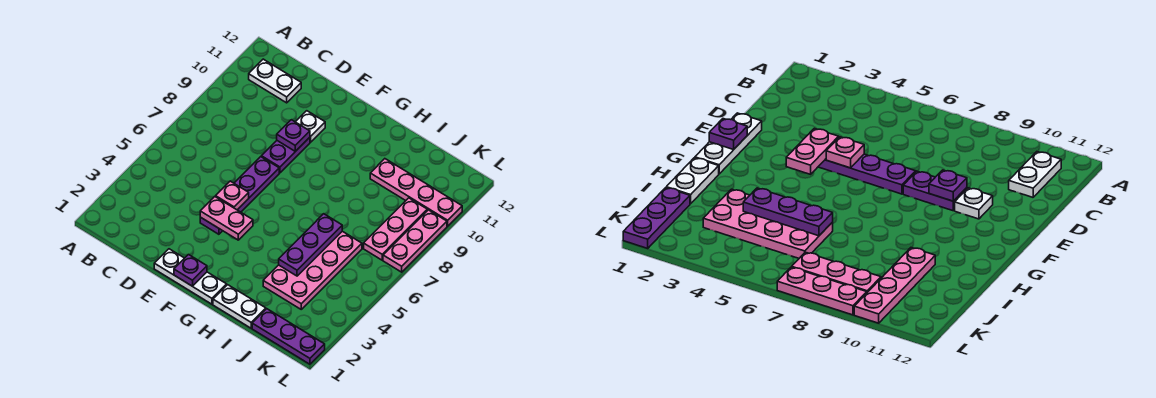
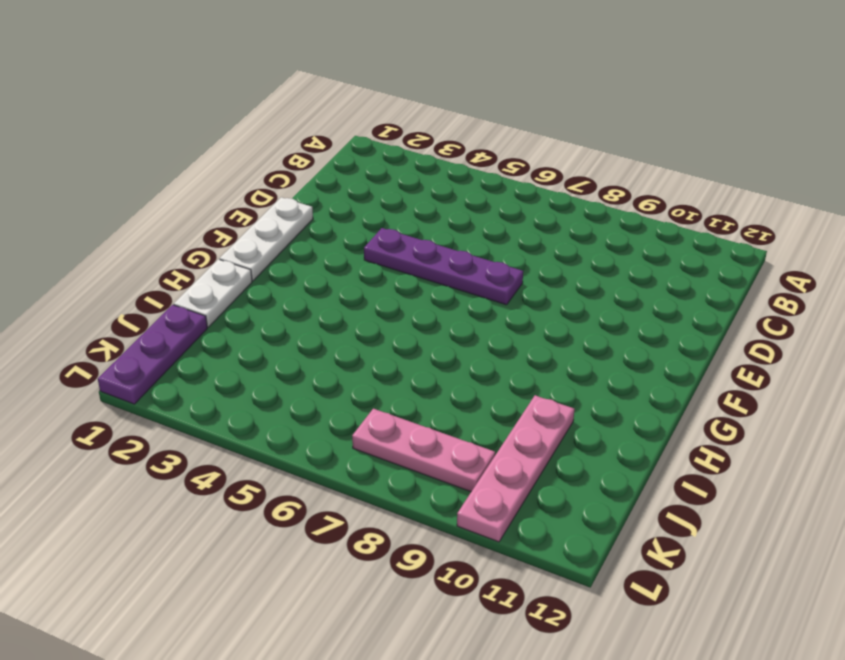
none -> white 1x2 plate [249,59,301,103]
none -> purple 1x2 plate [261,137,310,173]
none -> white 1x1 plate [296,111,325,142]

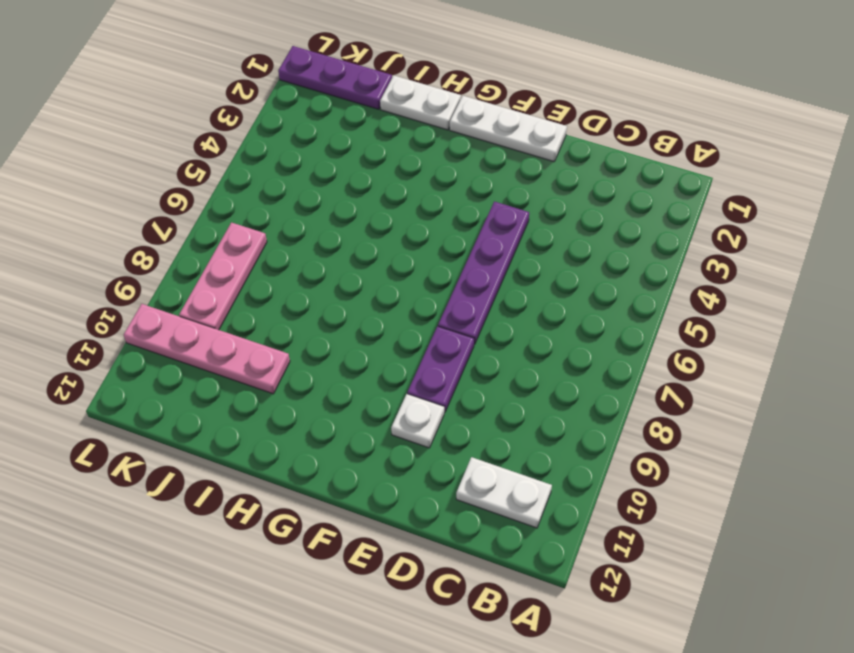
none -> pink 2x4 plate [263,231,362,309]
none -> pink 1x3 plate [383,210,447,272]
none -> pink 1x2 plate [200,197,253,240]

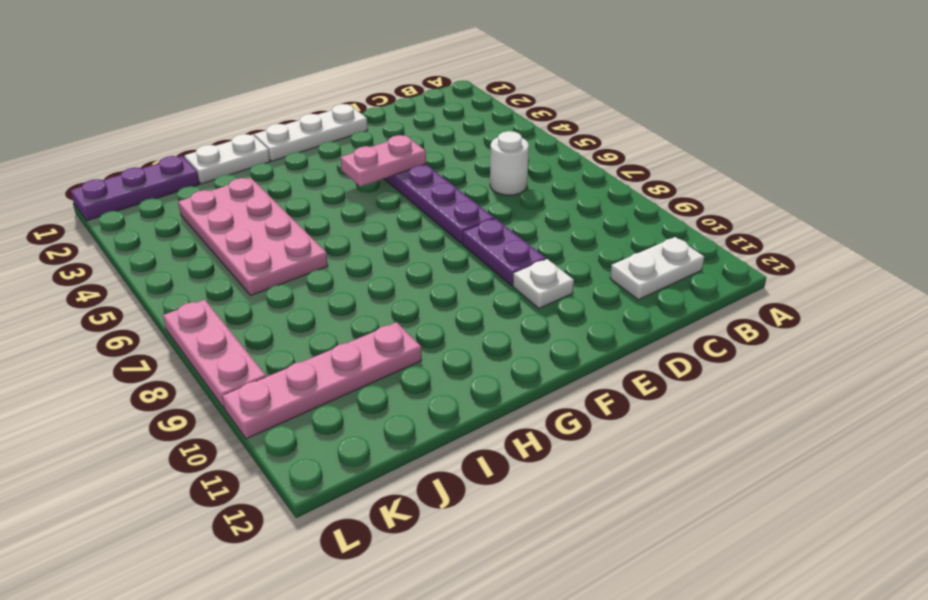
white 1x1 round brick [490,131,529,195] -> none
none -> pink 1x3 plate [364,198,427,260]
none -> pink 1x1 plate [215,181,249,210]
none -> purple 1x1 plate [277,120,310,151]

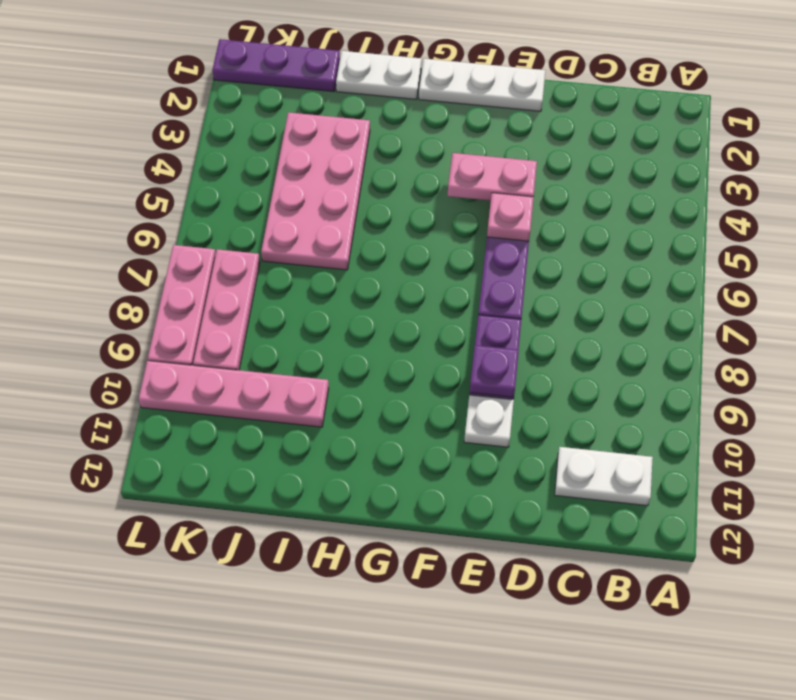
none -> purple 1x1 plate [174,255,207,286]
none -> purple 1x3 plate [279,214,342,276]

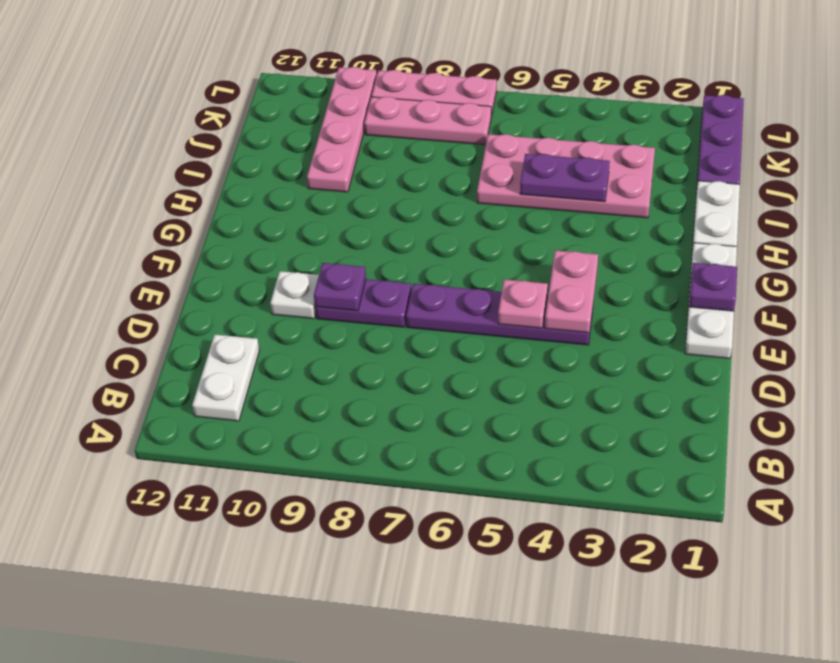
purple 1x2 plate [520,154,610,202] -> purple 1x3 plate [279,214,342,276]

